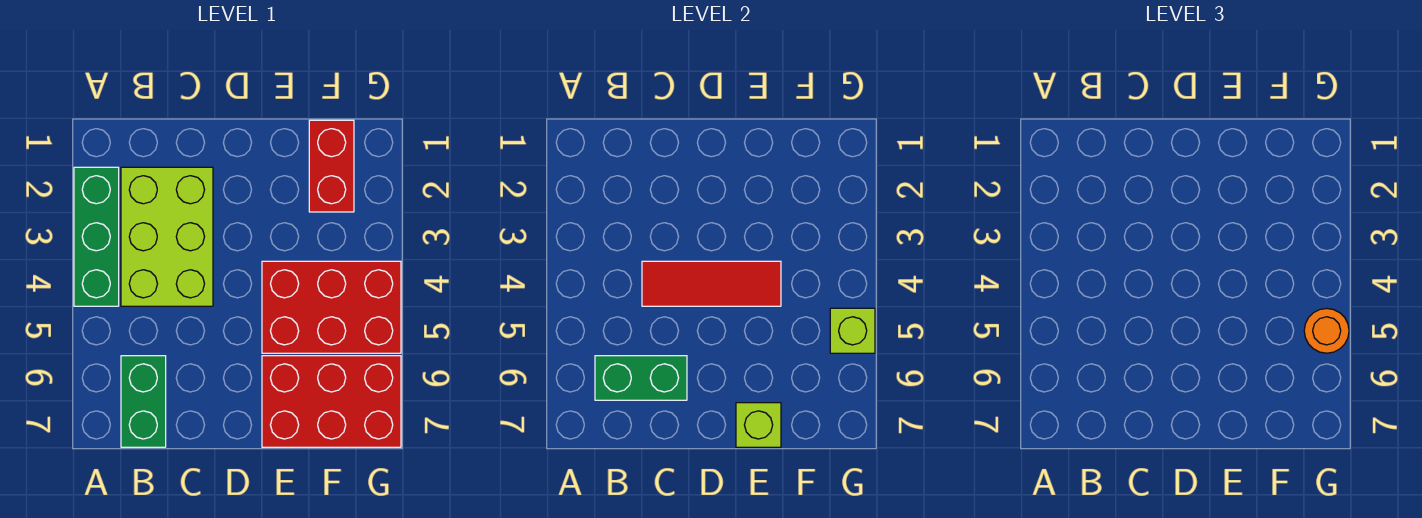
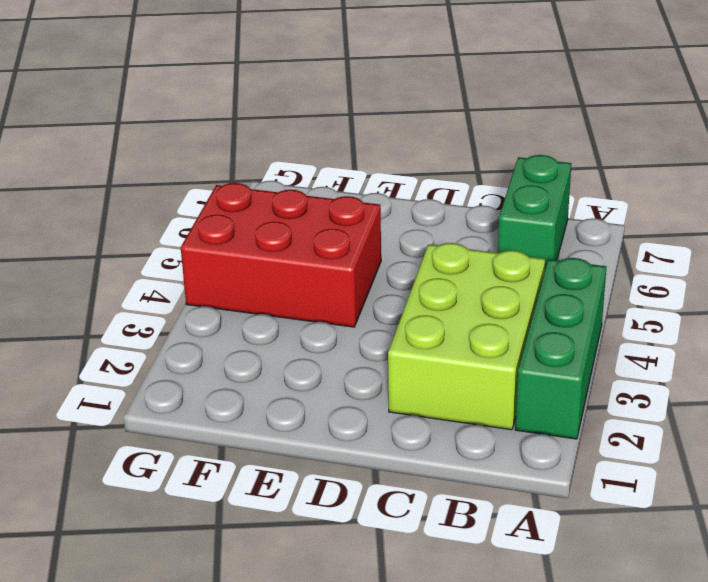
none -> red 2x3 brick [262,356,401,447]
none -> red 1x2 brick [309,120,354,212]

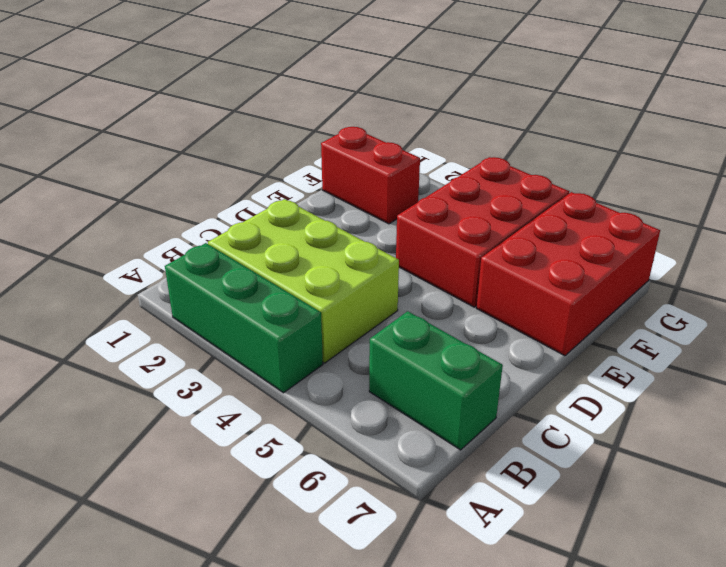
none -> green 1x2 brick [595,356,687,400]
none -> red 1x3 tile [642,261,781,306]

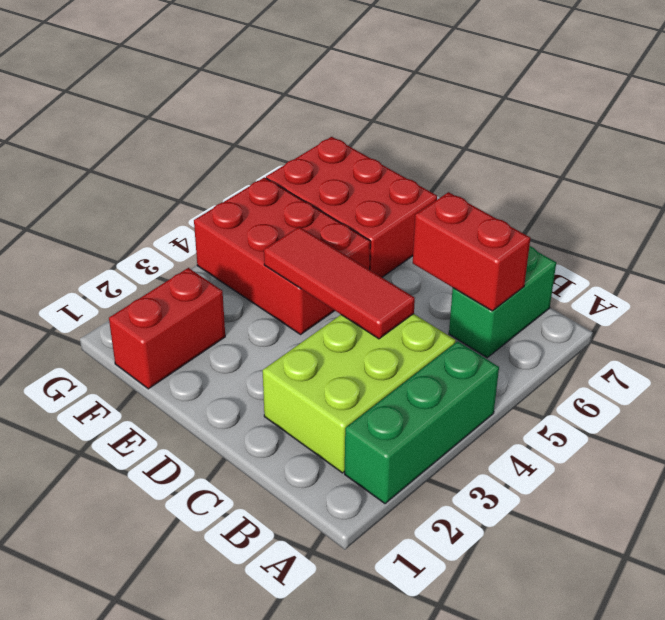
red 1x2 brick [413,192,530,311] -> green 1x2 brick [595,356,687,400]
none -> lime 1x1 brick [736,403,781,447]
none -> lime 1x1 brick [830,308,875,353]

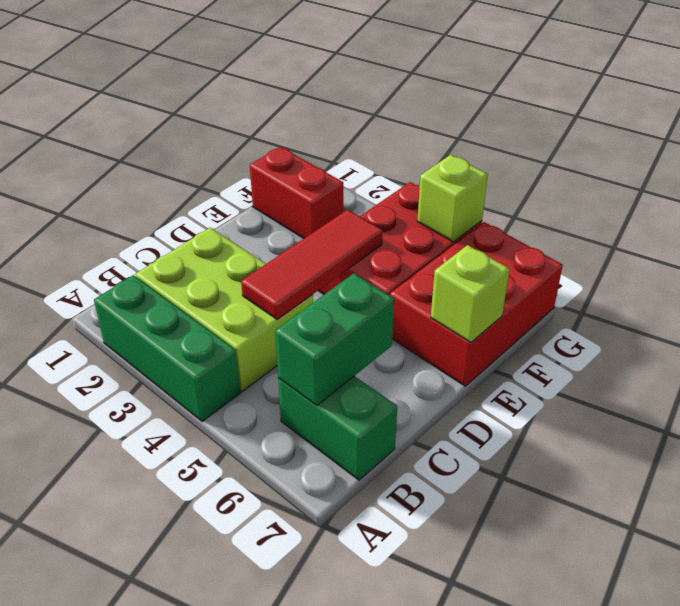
none -> orange 1x1 round brick [1304,308,1349,353]

